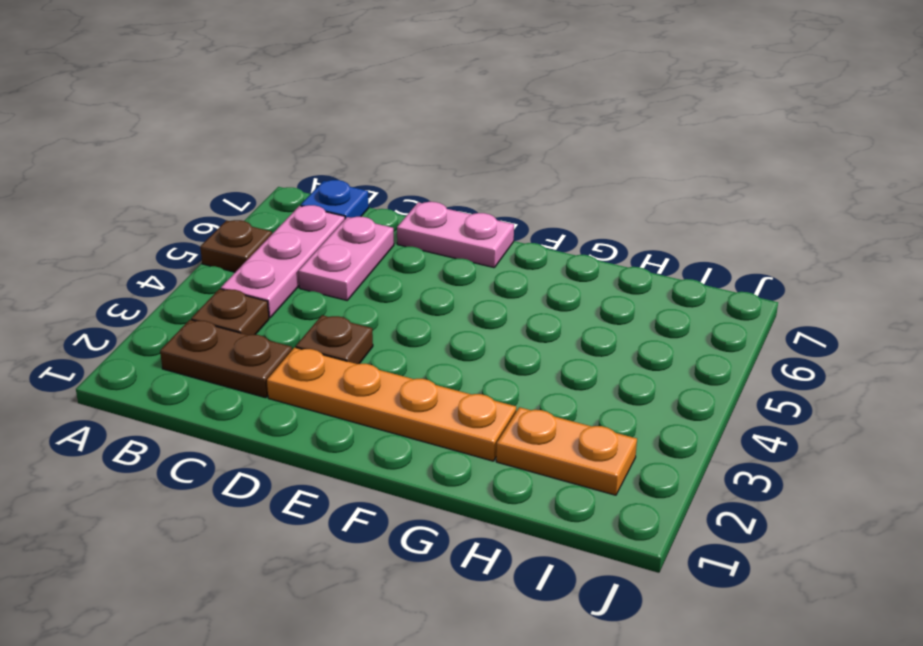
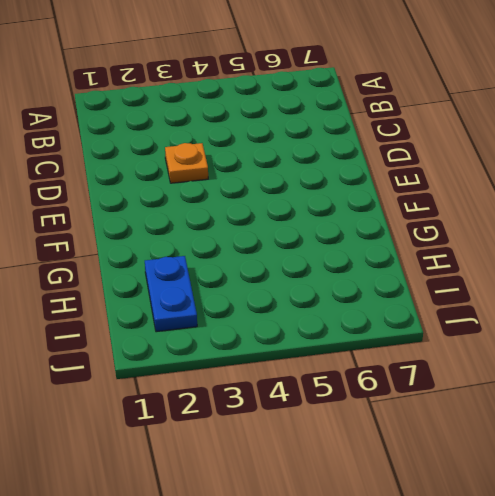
orange 1x1 plate [165,143,208,183] -> brown 1x1 plate [296,315,373,364]
blue 1x2 plate [145,256,197,332] -> orange 1x2 plate [496,407,637,495]
none -> brown 1x1 plate [200,220,272,272]
none -> brown 1x2 plate [160,320,292,398]

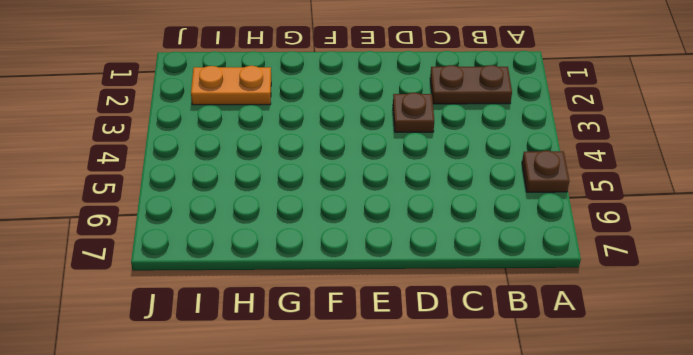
none -> brown 1x1 plate [191,289,269,335]
none -> pink 1x3 plate [221,205,345,318]

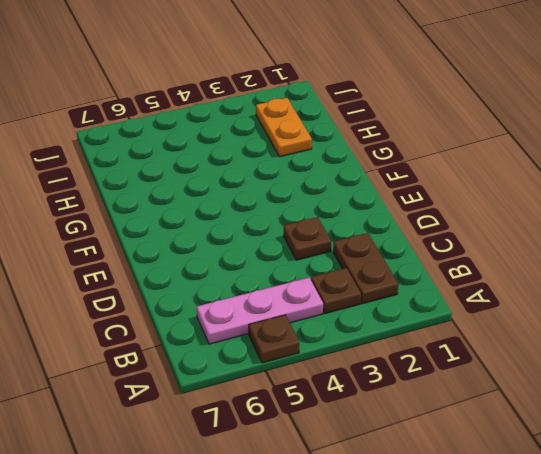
none -> blue 1x1 plate [301,180,369,219]
none -> pink 1x2 plate [298,217,394,300]

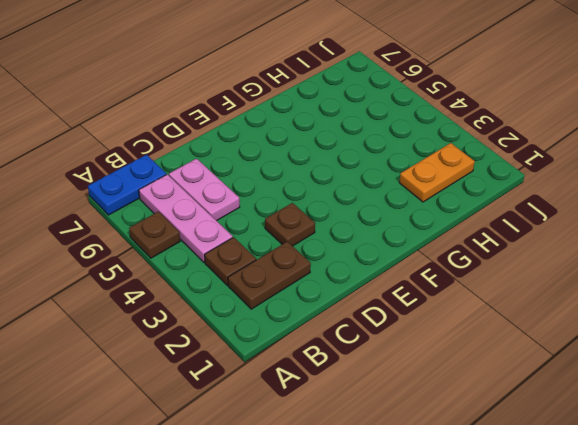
blue 1x2 plate [88,155,166,215] -> blue 1x1 plate [301,180,369,219]
none -> orange 1x4 plate [267,347,516,461]
none -> pink 1x2 plate [397,202,514,268]

